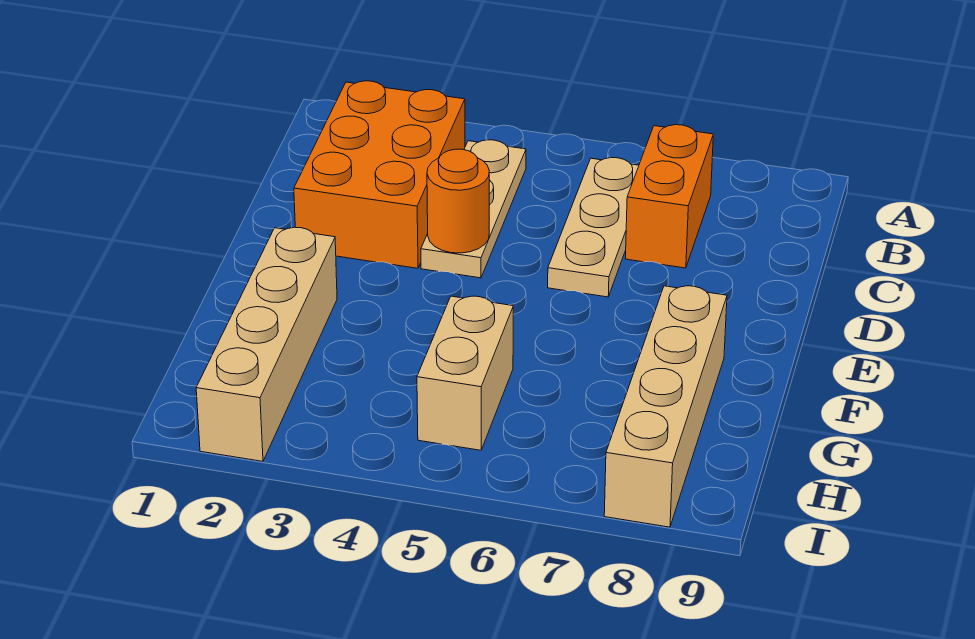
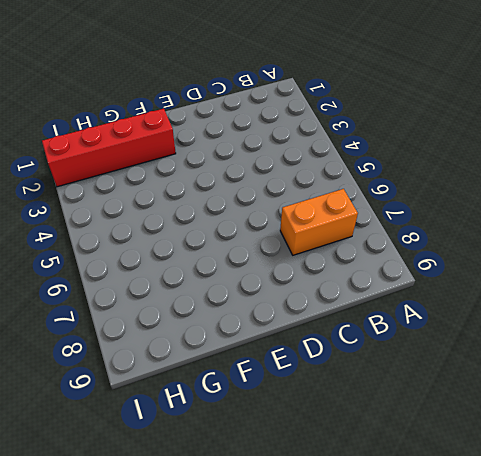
red 1x4 brick [42,109,176,187] -> tan 1x4 brick [196,227,337,461]
none -> orange 2x3 brick [294,81,465,268]
none -> tan 1x3 plate [421,140,526,278]

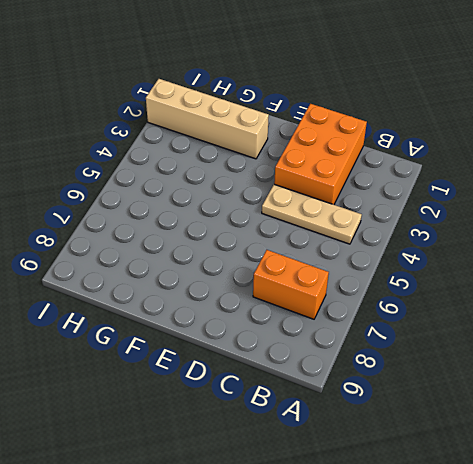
orange 2x3 brick [274,104,367,205] -> orange 2x3 brick turned to [294,81,465,268]
none -> tan 1x3 plate [548,158,639,297]
none -> tan 1x4 brick [604,286,727,527]

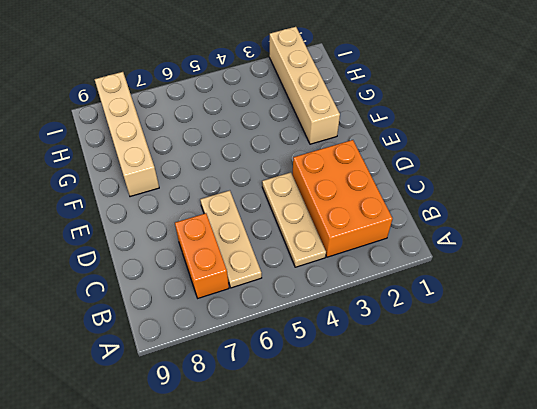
none -> tan 1x2 brick [417,296,513,450]
none -> orange 1x1 round brick [427,149,489,253]

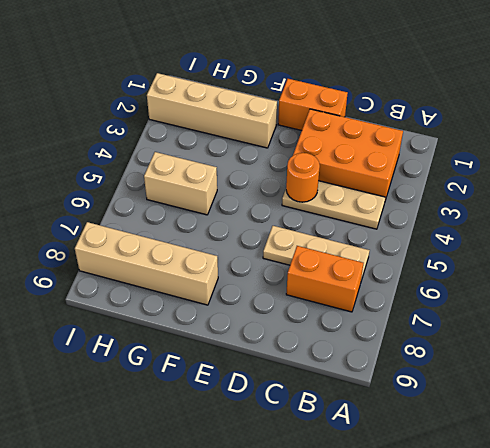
orange 1x2 brick [278,79,348,131] -> none

